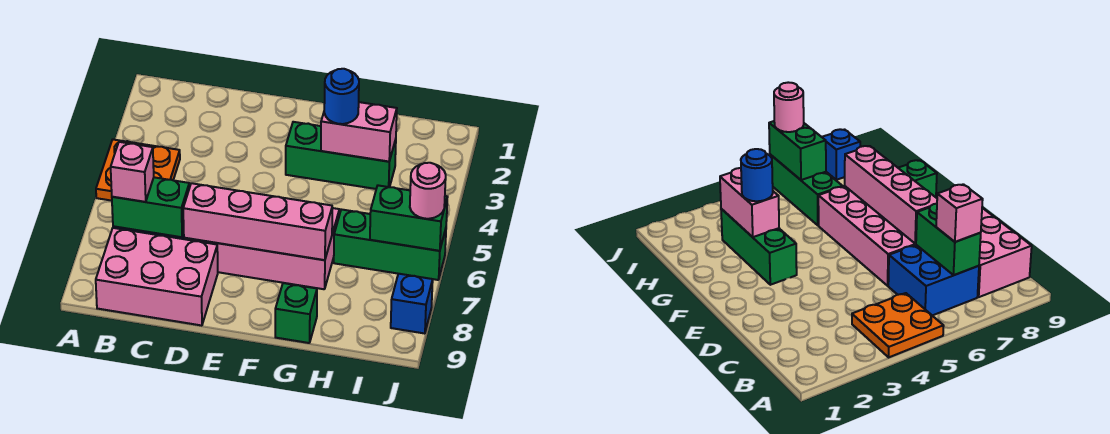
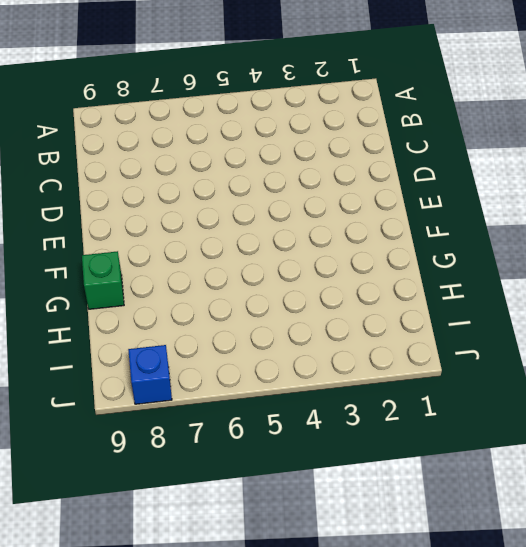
none -> orange 2x2 plate [96,140,180,201]
none -> blue 2x2 brick [888,245,979,316]
none -> pink 2x3 brick [96,228,218,326]

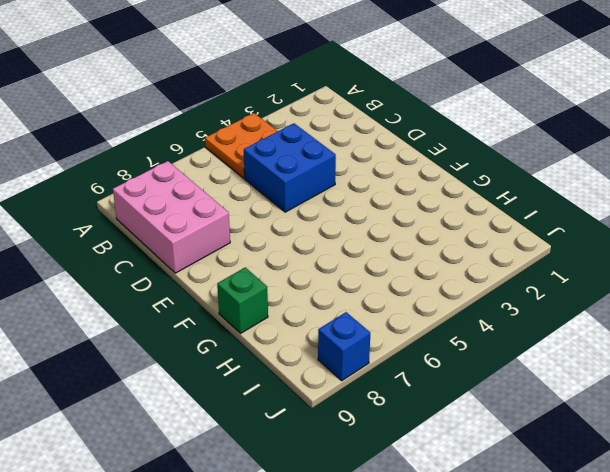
blue 2x2 brick [244,123,336,212] -> blue 2x2 brick moved to [888,245,979,316]
none -> pink 2x4 brick [184,208,339,289]
none -> green 1x3 brick [286,122,396,189]
none -> green 1x3 brick [334,209,446,280]

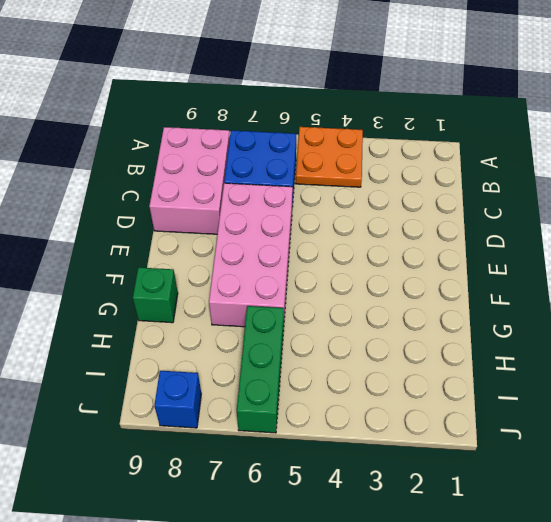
none -> green 1x3 brick [286,122,396,189]
none -> green 1x2 brick [112,177,189,237]
none -> pink 1x4 brick [183,183,332,260]

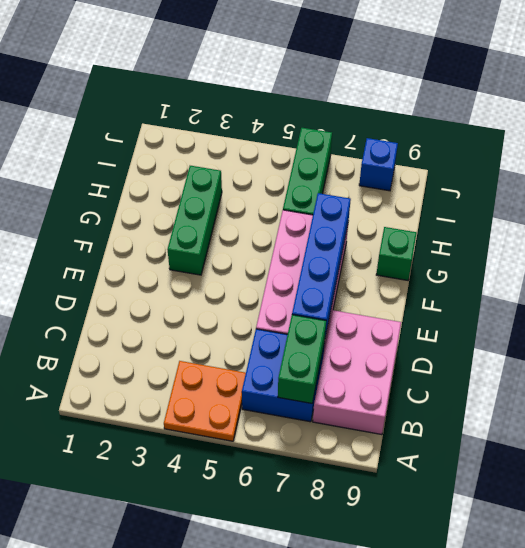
blue 1x4 brick [292,193,351,337] -> pink 1x4 brick [183,183,332,260]
none -> pink 1x2 brick [321,102,397,162]
none -> green 1x2 brick [370,185,447,251]
none -> pink 1x1 brick [111,142,154,202]

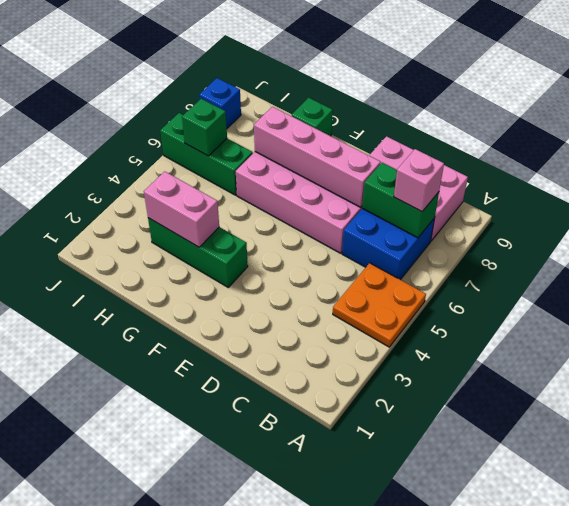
green 1x1 brick [182,99,227,156] -> green 1x2 brick [370,185,447,251]
none -> blue 1x1 round brick [324,69,359,124]
none -> pink 1x1 round brick [410,163,446,219]

